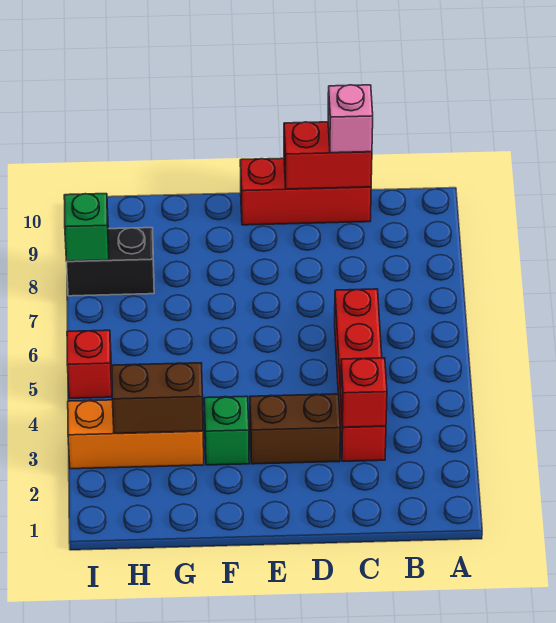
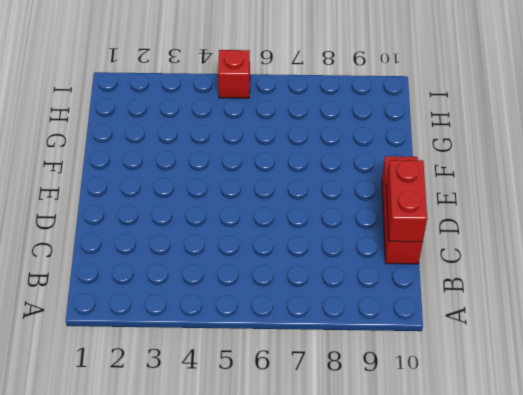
none -> red 1x4 brick [335,289,386,461]
none -> brown 1x2 brick [250,394,340,464]
none -> green 1x1 brick [204,396,249,465]

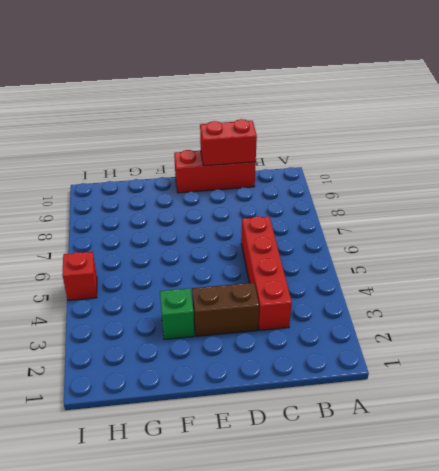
none -> orange 1x3 brick [68,400,204,469]
none -> black 1x2 brick [67,228,154,296]
none -> red 1x1 brick [341,358,387,427]

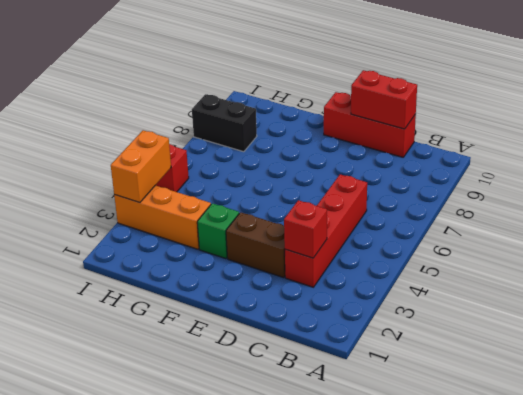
orange 1x2 brick [111,130,171,203] -> none
none -> brown 1x2 brick [112,363,203,433]
none -> green 1x1 brick [64,194,109,261]
none -> pink 1x1 brick [328,85,373,153]

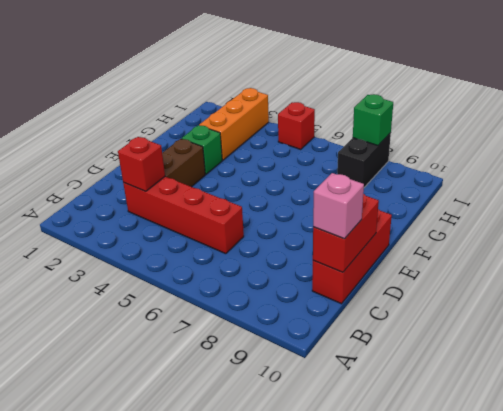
none -> brown 1x2 brick [112,363,203,433]

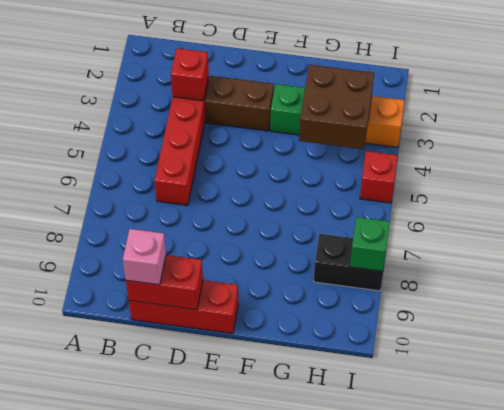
brown 2x2 brick [299,65,374,149] -> brown 1x2 brick [112,363,203,433]

